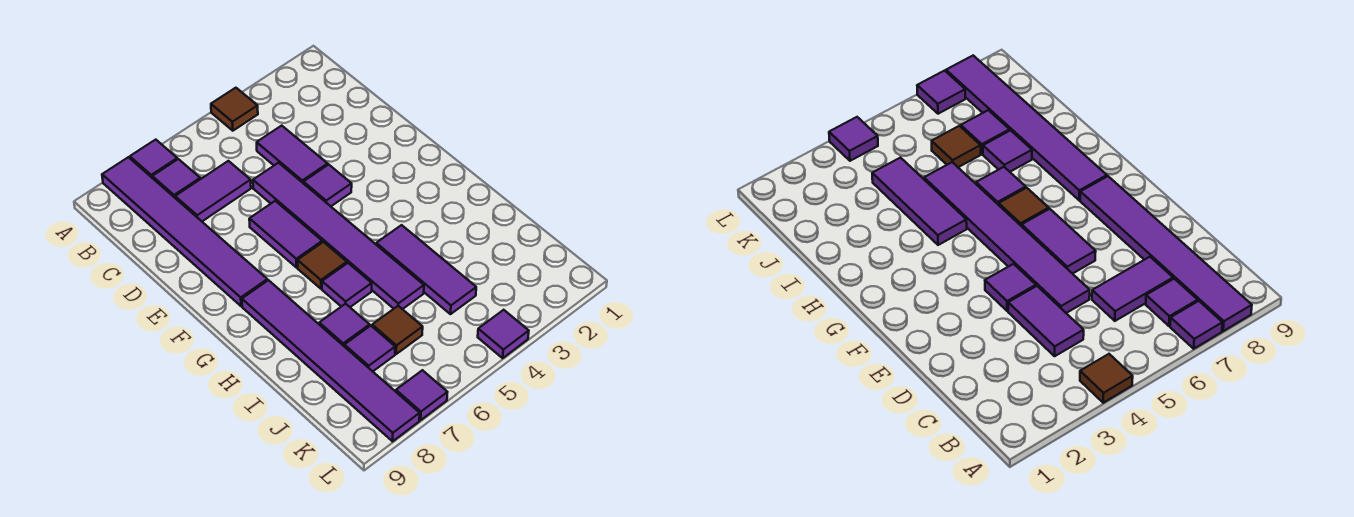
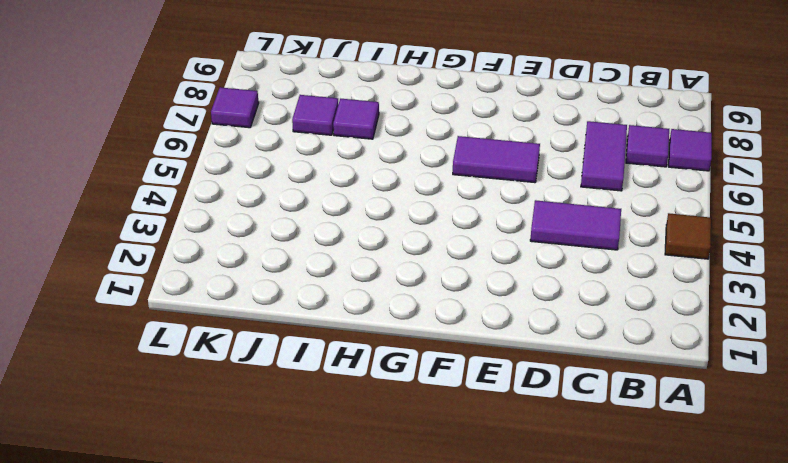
none -> purple 1x6 tile [102,157,267,306]
none -> purple 1x6 tile [253,163,424,309]
none -> purple 1x1 tile [303,165,352,206]

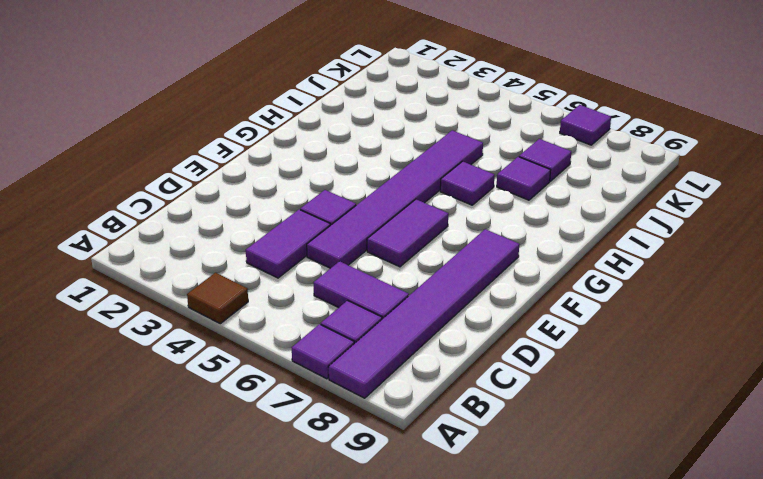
none -> brown 1x1 tile [297,242,347,289]
none -> purple 1x6 tile [242,280,420,441]
none -> purple 1x3 tile [376,225,476,314]

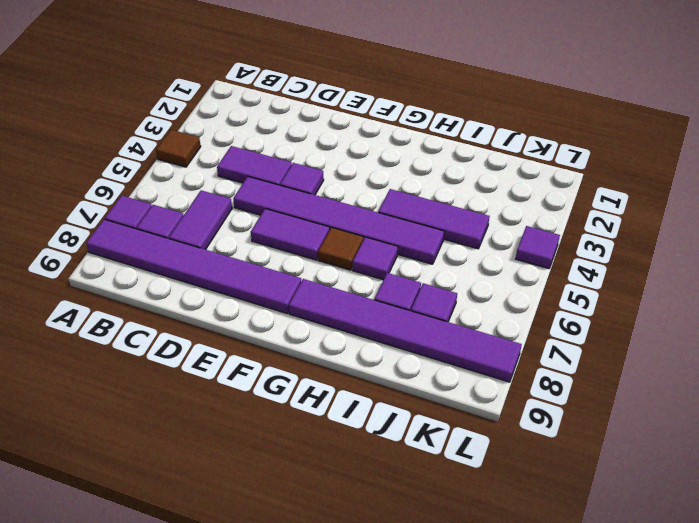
none -> brown 1x1 tile [372,306,423,354]
none -> purple 1x1 tile [396,370,447,420]

